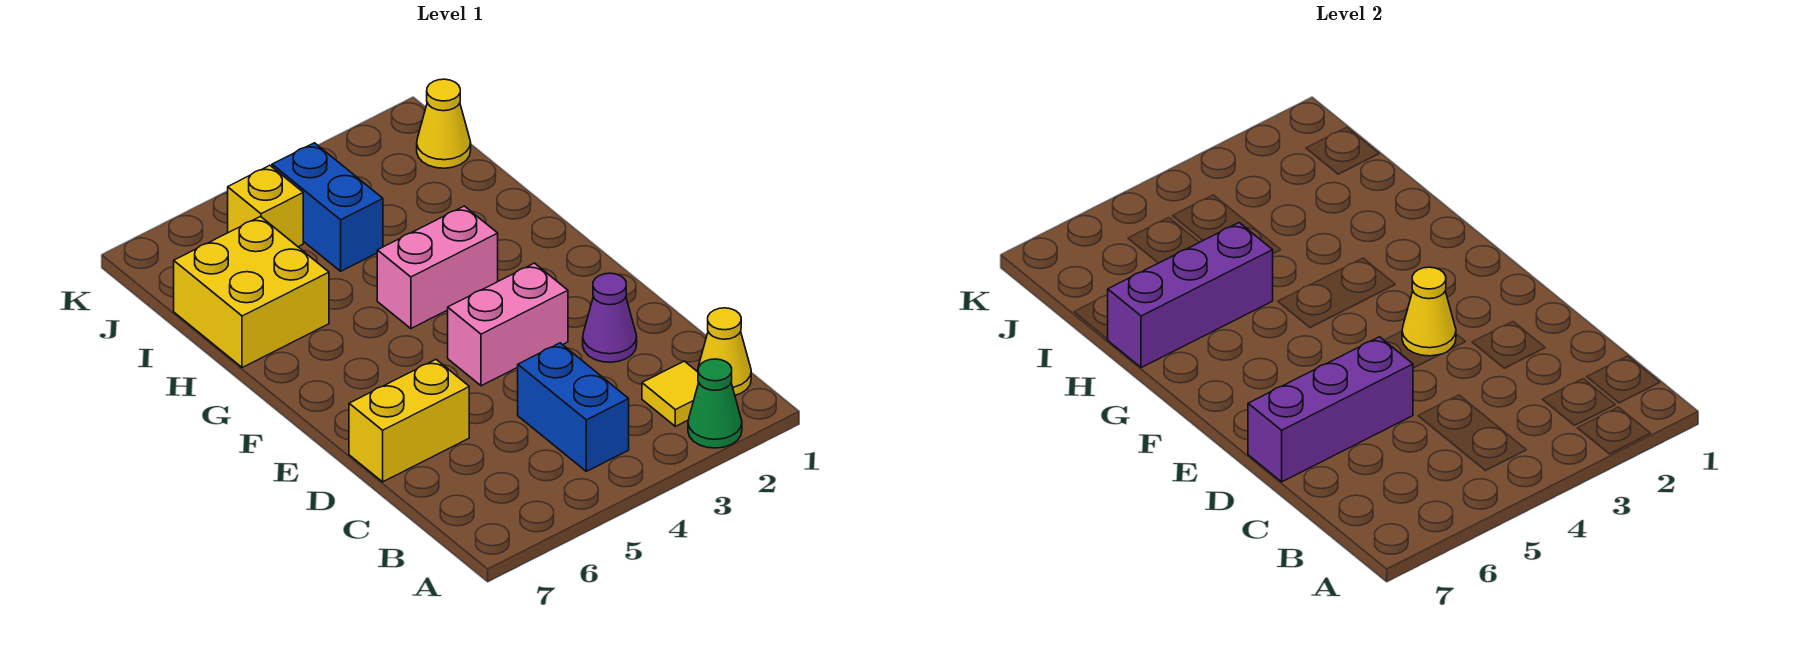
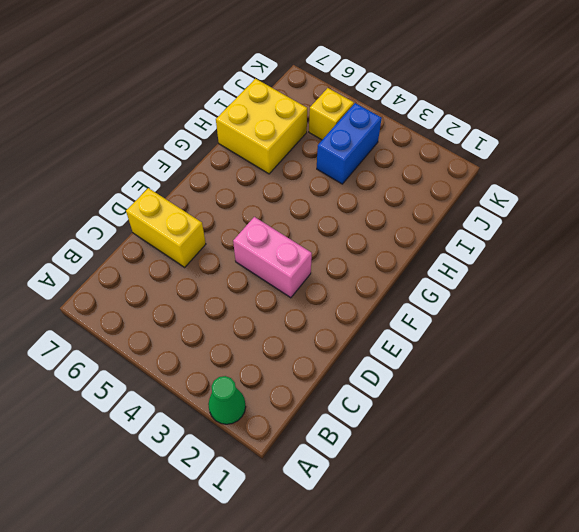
none -> yellow 1x1 cone [697,308,751,395]
none -> yellow 1x1 tile [642,361,699,426]
none -> blue 1x2 brick [518,343,629,471]

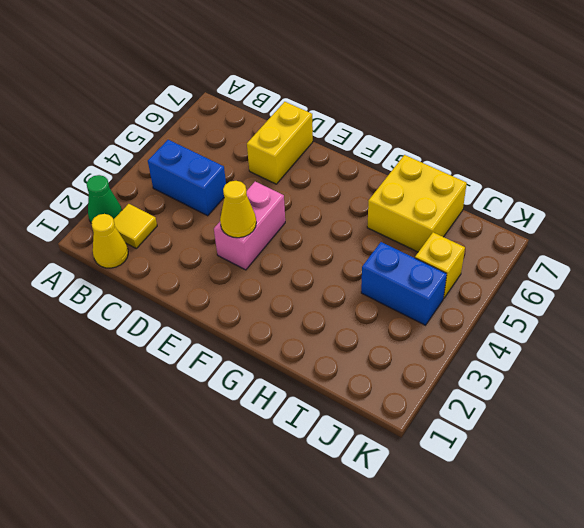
none -> purple 1x1 cone [583,273,637,362]
none -> pink 1x2 brick [377,206,498,328]
none -> yellow 1x1 cone [417,79,471,168]

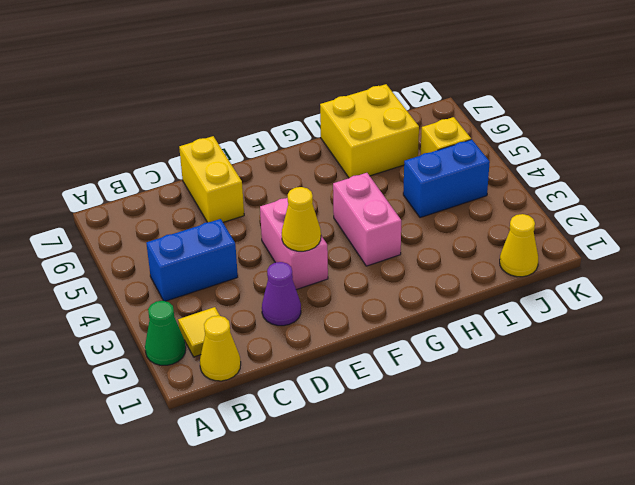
none -> purple 1x3 brick [1248,337,1413,482]
none -> purple 1x3 brick [1108,223,1273,368]

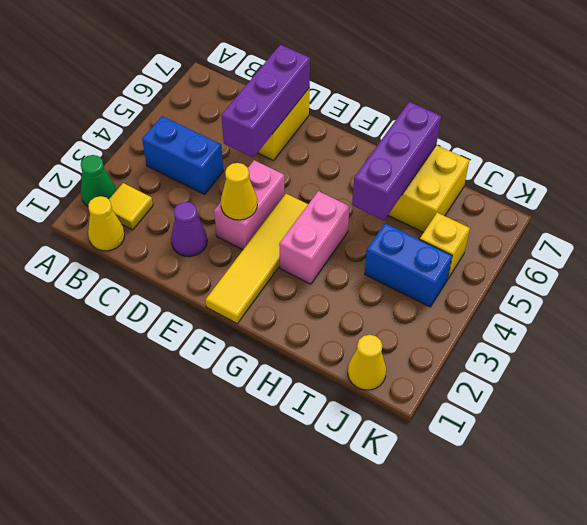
yellow 1x4 tile [206,194,308,323] -> none

